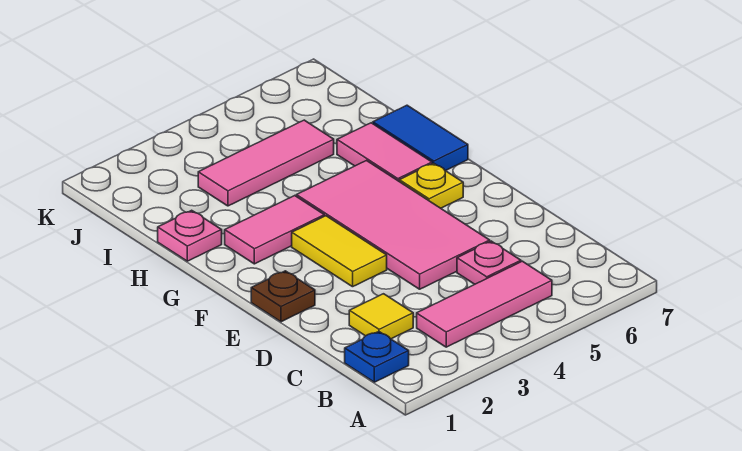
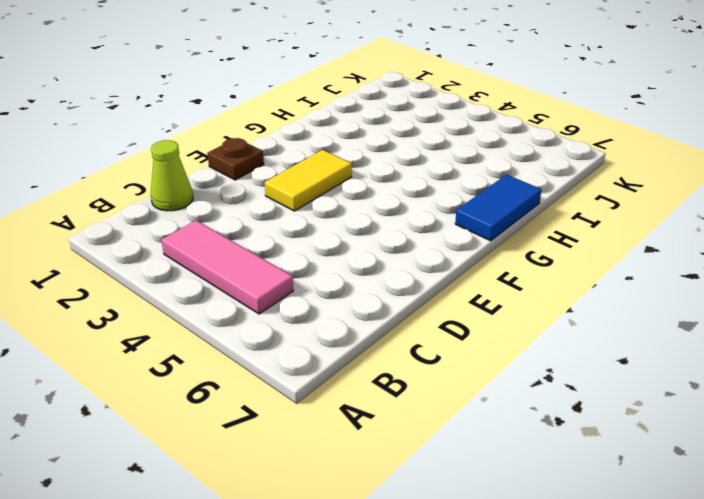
lime 1x1 cone [151,140,193,211] -> none
none -> blue 1x1 plate [345,332,409,382]
none -> yellow 1x1 tile [349,294,413,339]
none -> pink 1x1 plate [457,241,521,284]

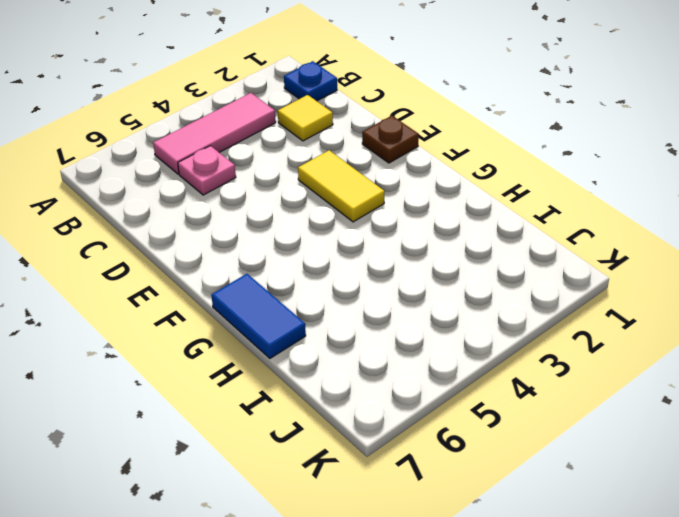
none -> pink 2x4 tile [296,161,490,289]
none -> yellow 1x1 plate [399,163,463,208]
none -> pink 1x2 tile [225,196,324,264]

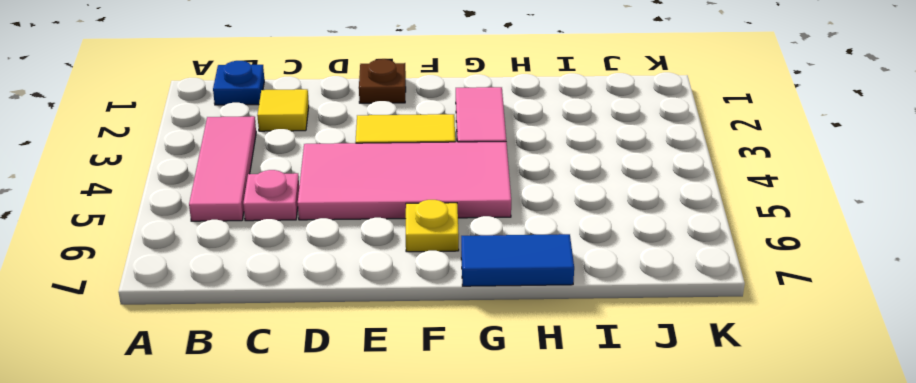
none -> pink 1x2 tile [337,123,432,181]
none -> pink 1x1 plate [158,210,222,261]
none -> pink 1x3 tile [198,120,334,206]

